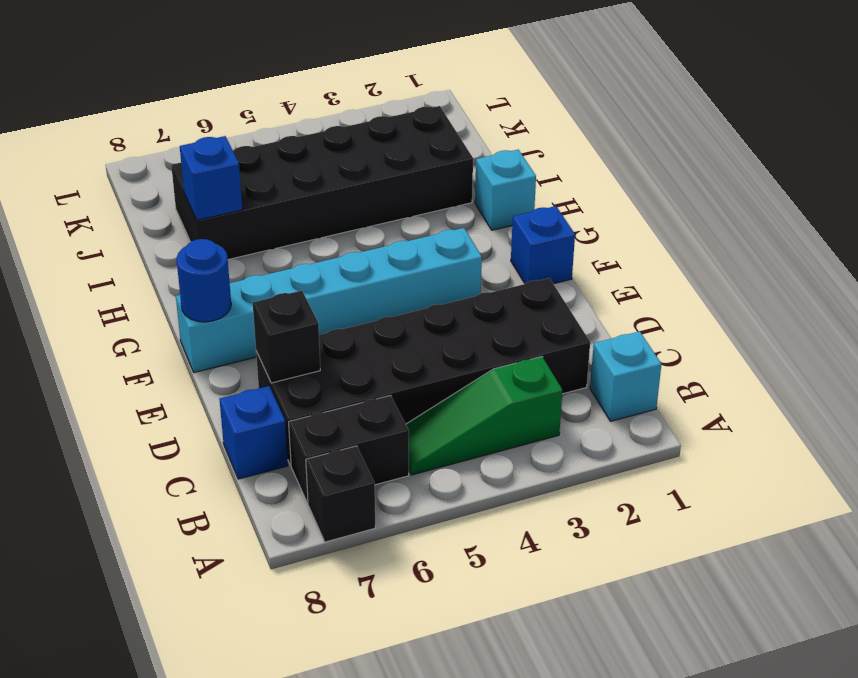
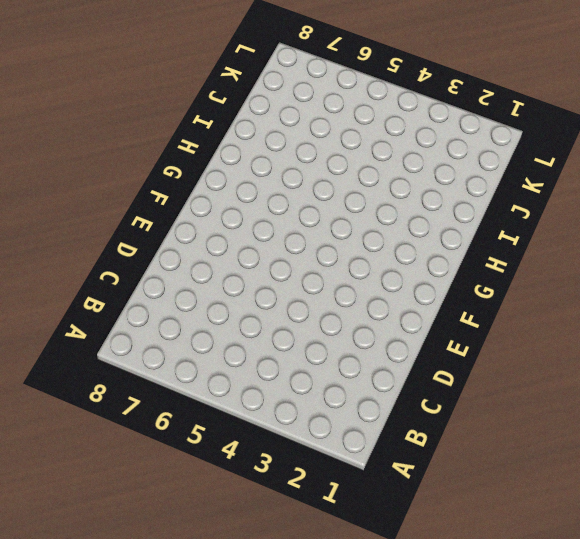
none -> black 1x1 brick [306,446,375,542]
none -> cyan 1x1 brick [590,331,661,421]
none -> green 1x3 slope [406,357,563,475]

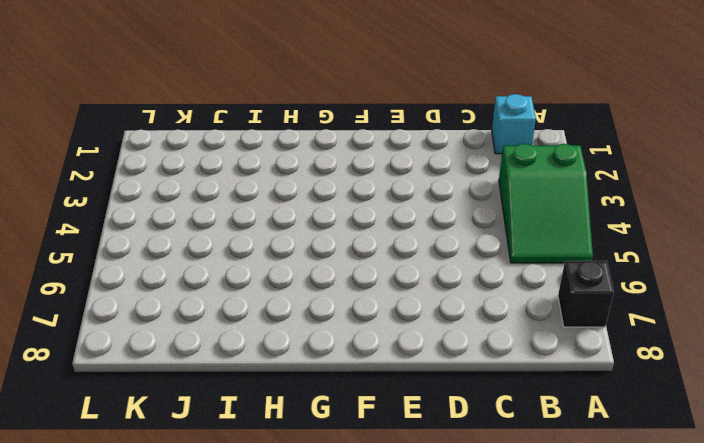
green 2x3 slope [499,144,593,263] -> green 1x3 slope [406,357,563,475]
none -> black 1x2 brick [289,395,409,503]
none -> black 2x6 brick [256,278,590,465]
none -> blue 1x1 brick [220,386,288,479]

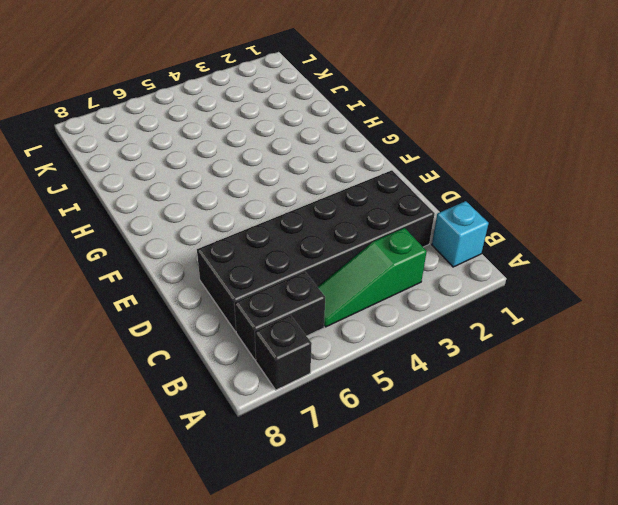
none -> blue 1x1 brick [220,386,288,479]
none -> blue 1x1 brick [511,206,575,284]
none -> cyan 1x6 brick [176,228,482,373]

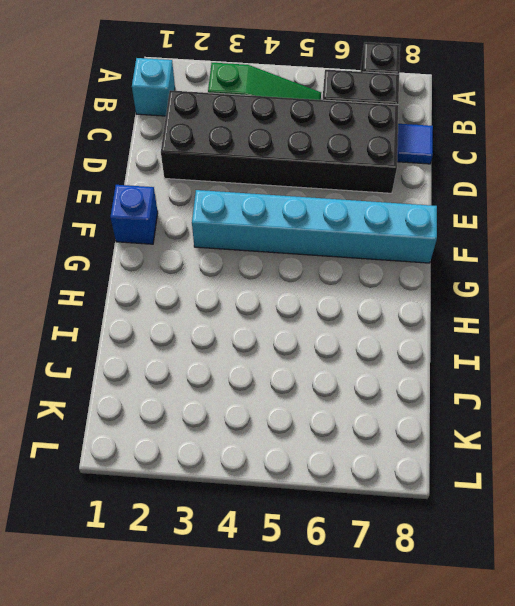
blue 1x1 tile [397,124,433,164] -> blue 1x1 brick [220,386,288,479]
none -> cyan 1x1 brick [475,150,536,230]
none -> black 2x6 brick [171,106,473,260]
none -> black 1x1 brick [253,291,320,383]

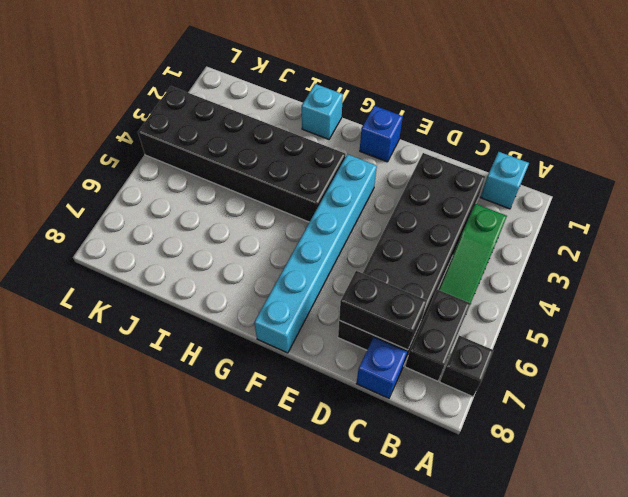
black 1x2 brick [339,271,427,350] -> black 1x1 brick [253,291,320,383]
black 2x6 brick [138,86,346,222] -> black 2x6 brick turned to [171,106,473,260]
none -> blue 1x1 round brick [176,239,231,322]
none -> blue 1x1 brick [180,136,242,220]

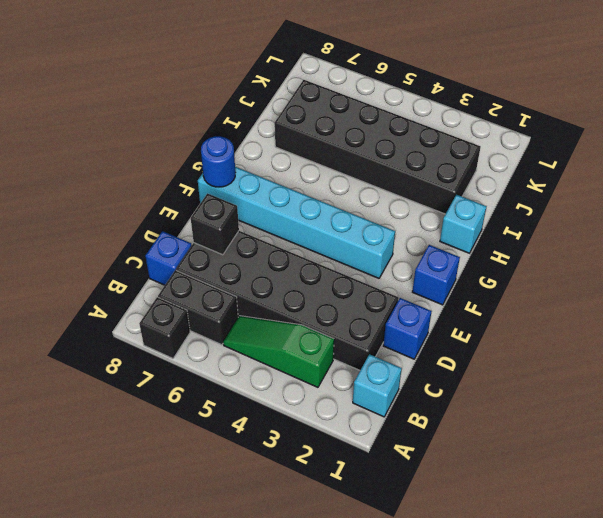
blue 1x1 brick [383,298,432,359] -> blue 1x1 brick moved to [180,136,242,220]

